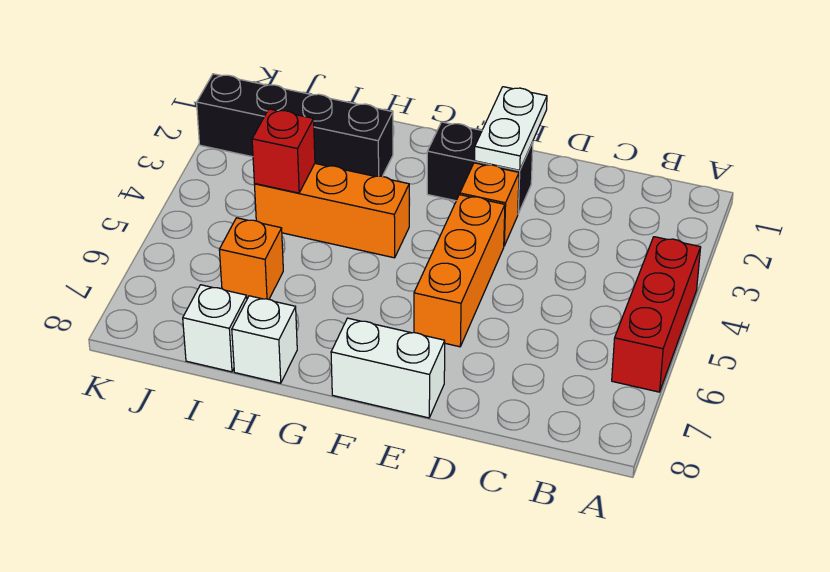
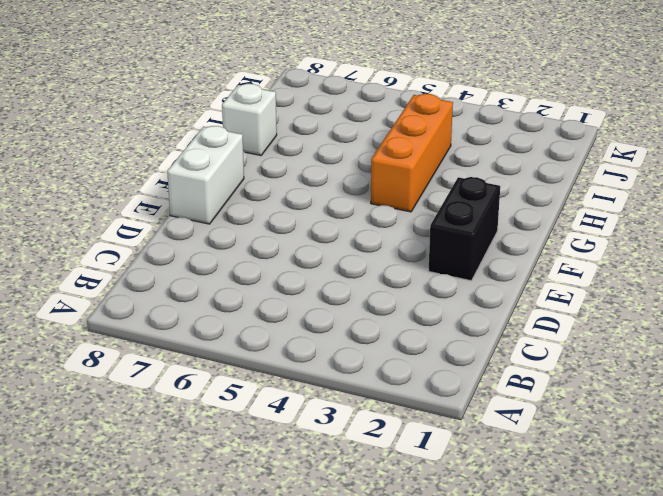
none -> red 1x3 brick [612,237,701,392]
none -> orange 1x1 brick [460,163,519,246]
none -> orange 1x3 brick [414,195,505,347]

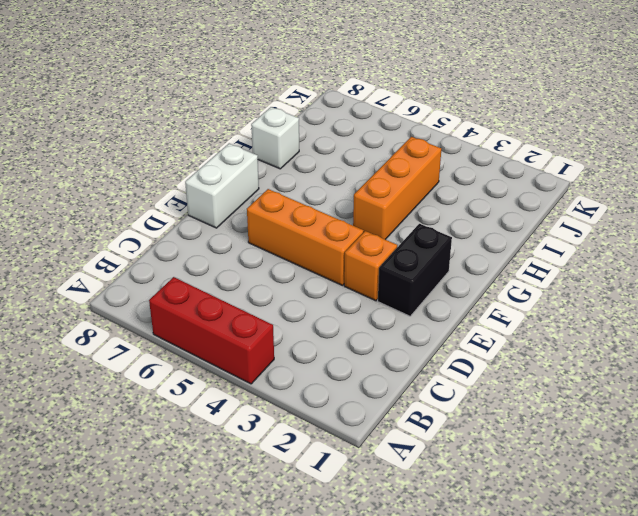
none -> black 1x4 brick [197,74,393,176]
none -> orange 1x1 brick [219,218,283,299]
none -> white 1x1 brick [183,285,247,372]

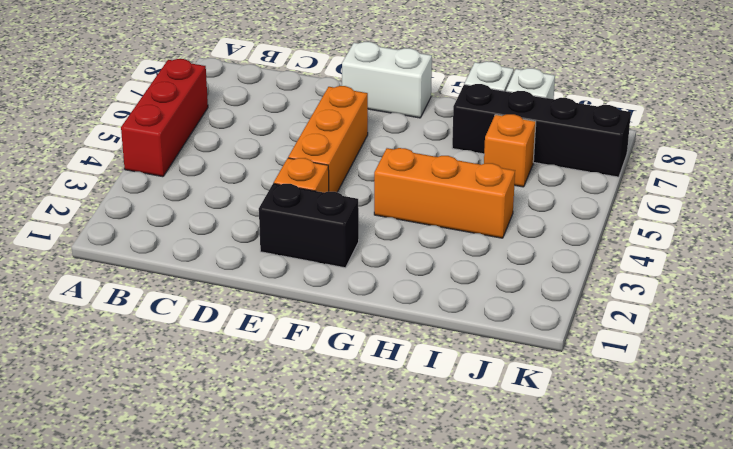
black 1x4 brick [452,84,631,177] -> black 1x4 brick moved to [197,74,393,176]
none -> white 1x2 plate [475,87,547,170]
none -> red 1x1 brick [252,109,315,193]

